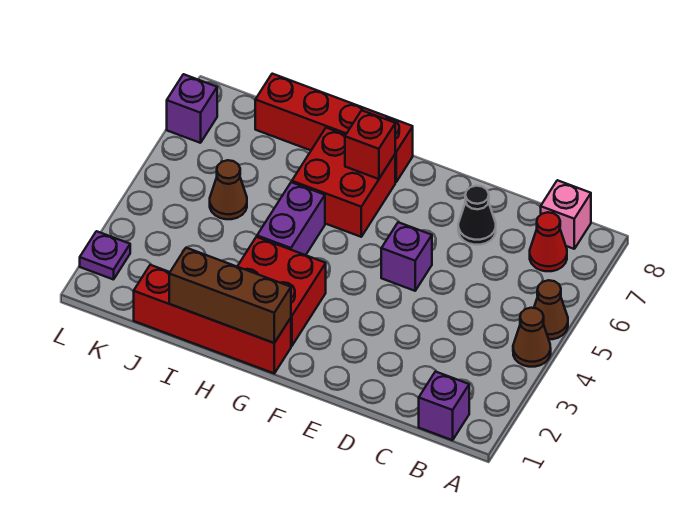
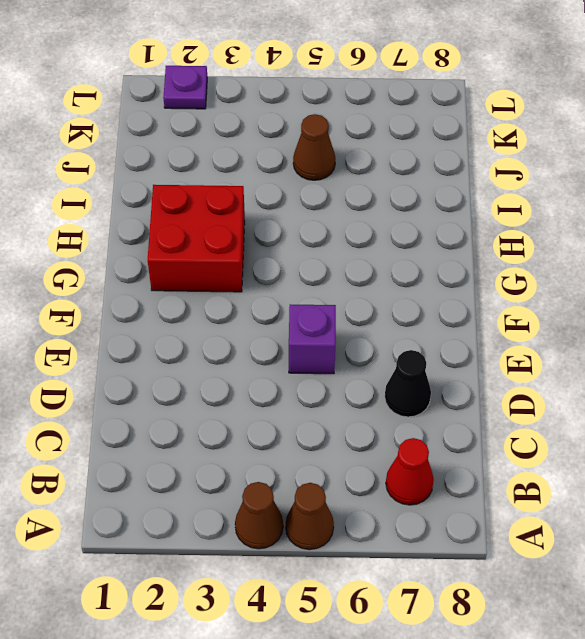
none -> purple 1x1 brick [419,372,469,440]
none -> pink 1x1 brick [541,180,591,249]
none -> red 1x4 brick [134,265,291,373]

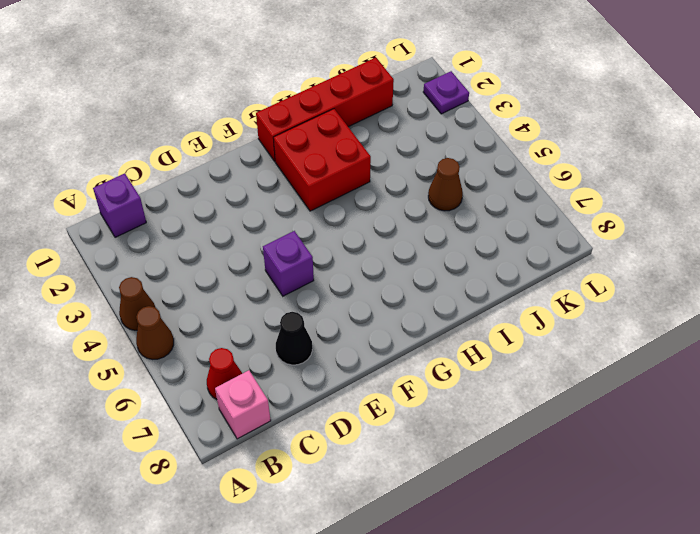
none -> red 2x2 brick [292,128,395,237]
none -> red 1x4 brick [255,74,413,182]
none -> purple 1x2 brick [257,182,325,255]

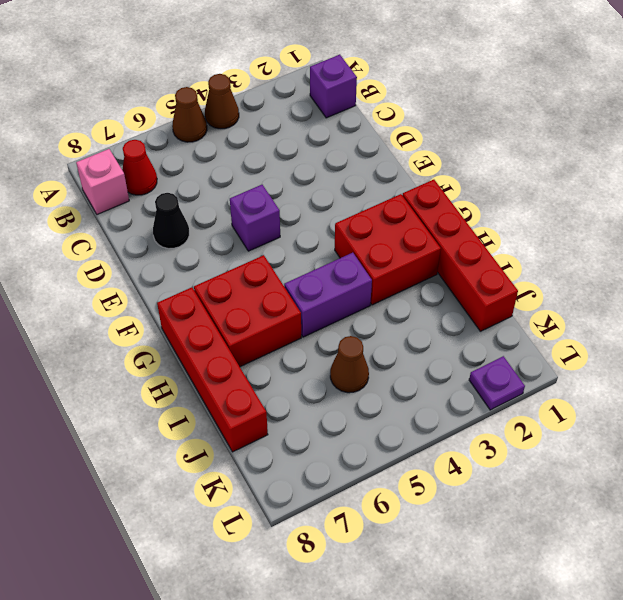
none -> purple 1x1 brick [167,74,217,143]
none -> brown 1x3 brick [169,248,291,343]
none -> red 1x1 brick [345,110,395,179]

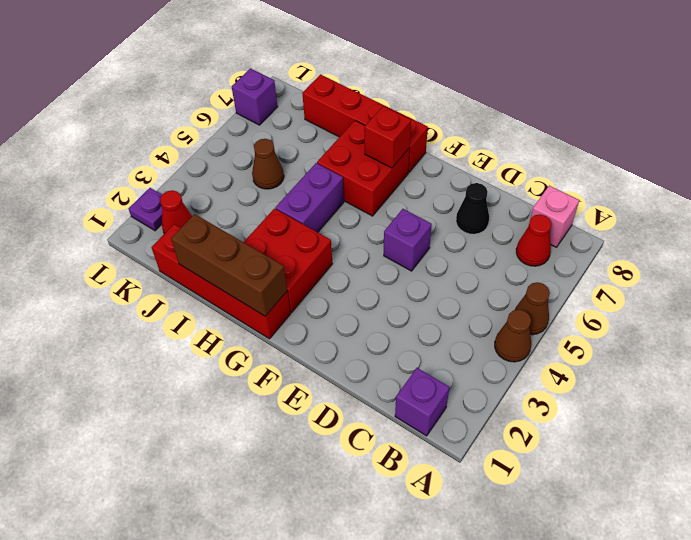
red 1x1 cone [160,190,192,234] -> none

